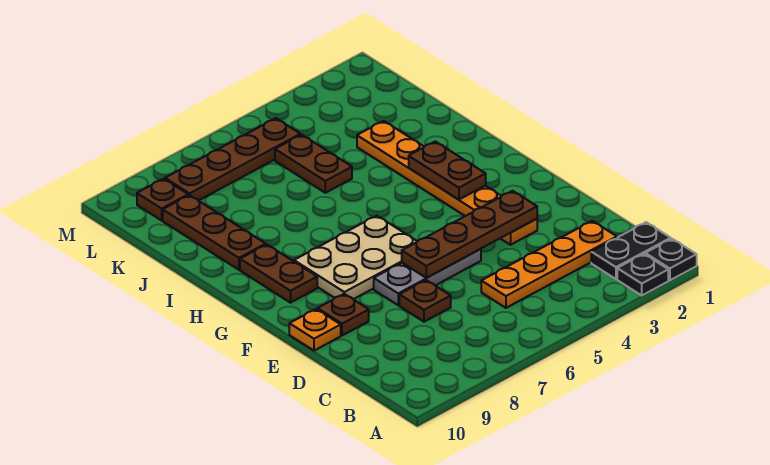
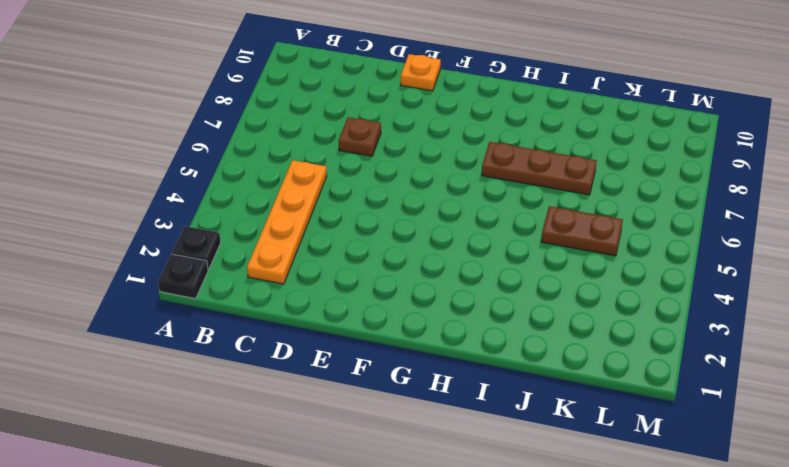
brown 1x3 plate [482,142,597,195] -> brown 1x3 plate moved to [163,195,266,270]
none -> black 1x2 plate [591,222,671,279]
none -> orange 1x6 plate [357,121,537,245]
none -> grey 1x3 plate [374,249,481,305]

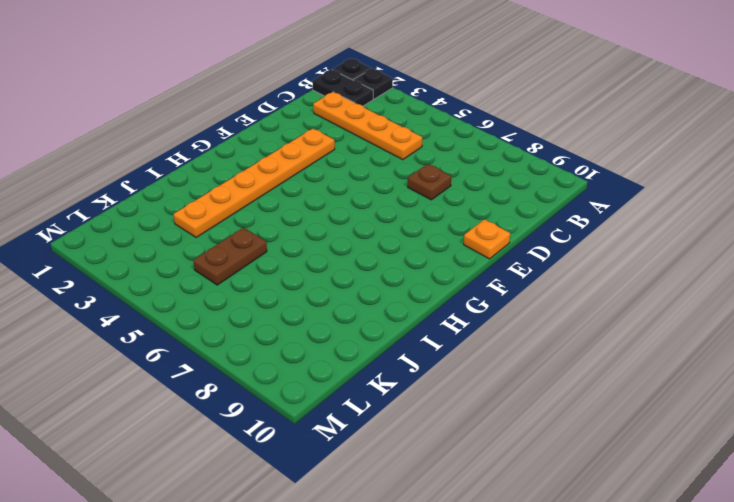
none -> grey 1x3 plate [374,249,481,305]
none -> brown 1x1 plate [318,294,369,336]
none -> tan 2x3 plate [294,216,417,299]

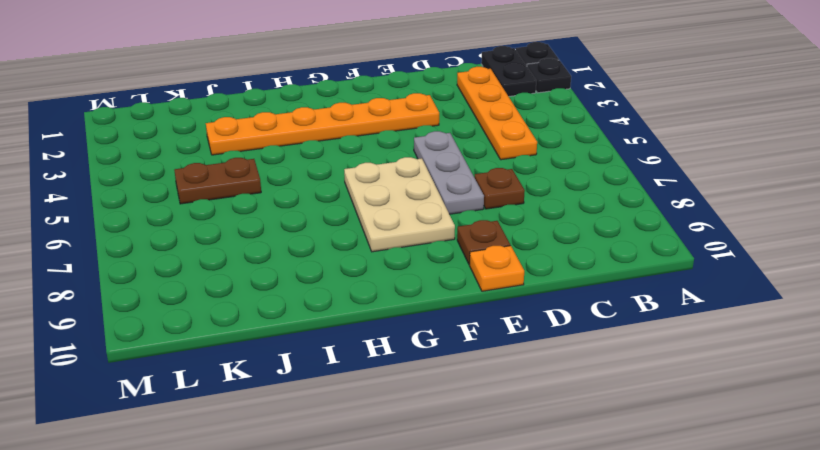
none -> brown 1x2 plate [240,245,317,303]
none -> brown 1x3 plate [163,195,266,270]
none -> brown 1x4 plate [165,118,300,201]

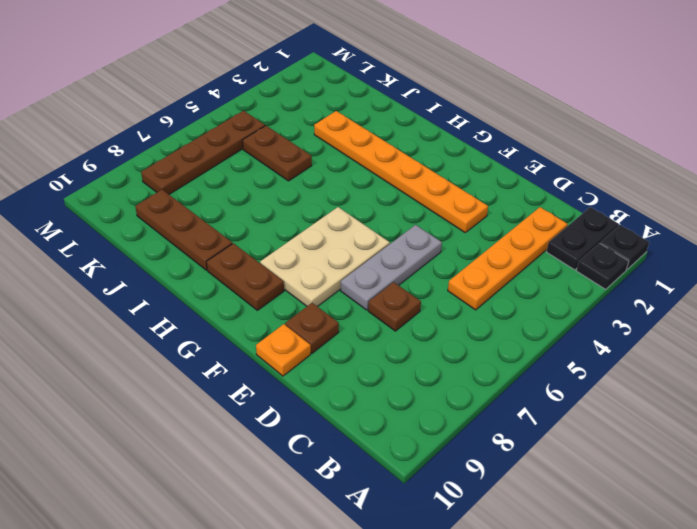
none -> brown 1x1 plate [137,179,188,220]
none -> brown 1x4 plate [402,191,537,278]
none -> brown 1x2 plate [409,141,486,200]

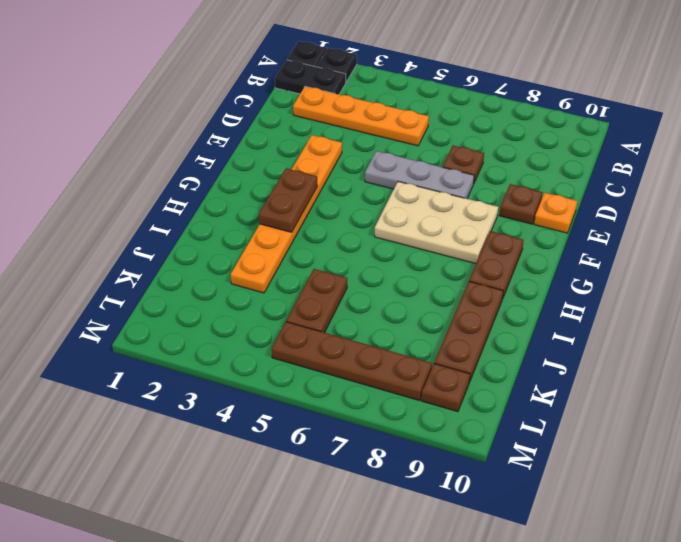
none -> brown 1x4 plate [402,191,537,278]

